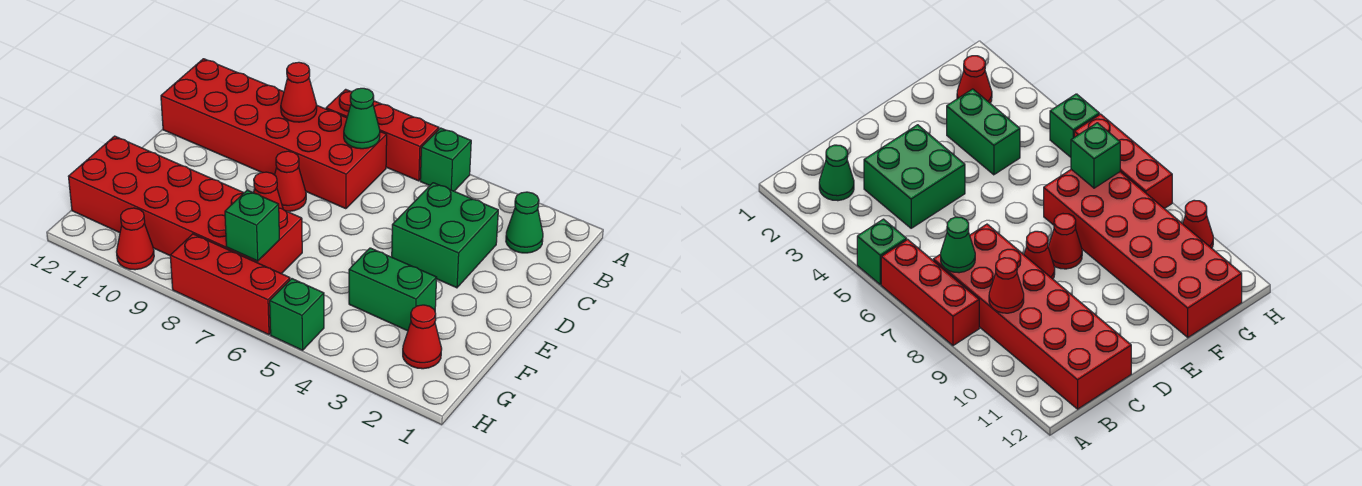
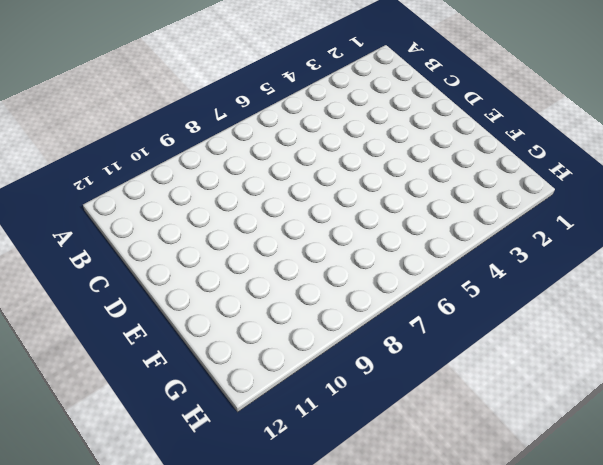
none -> green 1x1 brick [420,128,471,191]
none -> red 1x3 brick [326,89,439,181]
none -> green 1x1 cone [506,192,543,253]

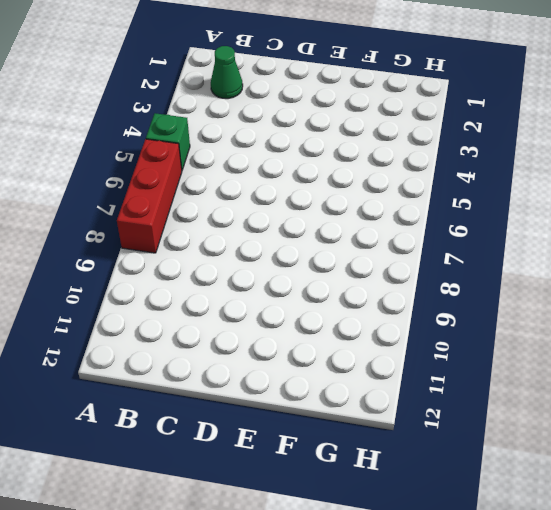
none -> red 2x6 brick [161,59,387,209]
none -> green 2x2 brick [392,183,498,288]
none -> red 1x1 cone [275,151,306,211]

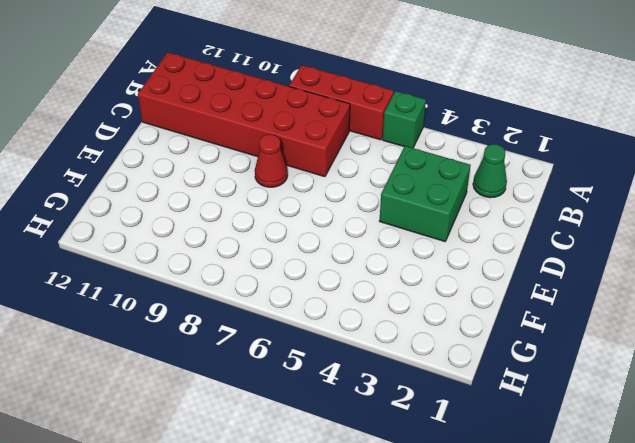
none -> red 1x1 cone [254,172,283,209]
none -> green 1x2 brick [349,248,437,331]
none -> red 2x6 brick [68,136,302,274]

